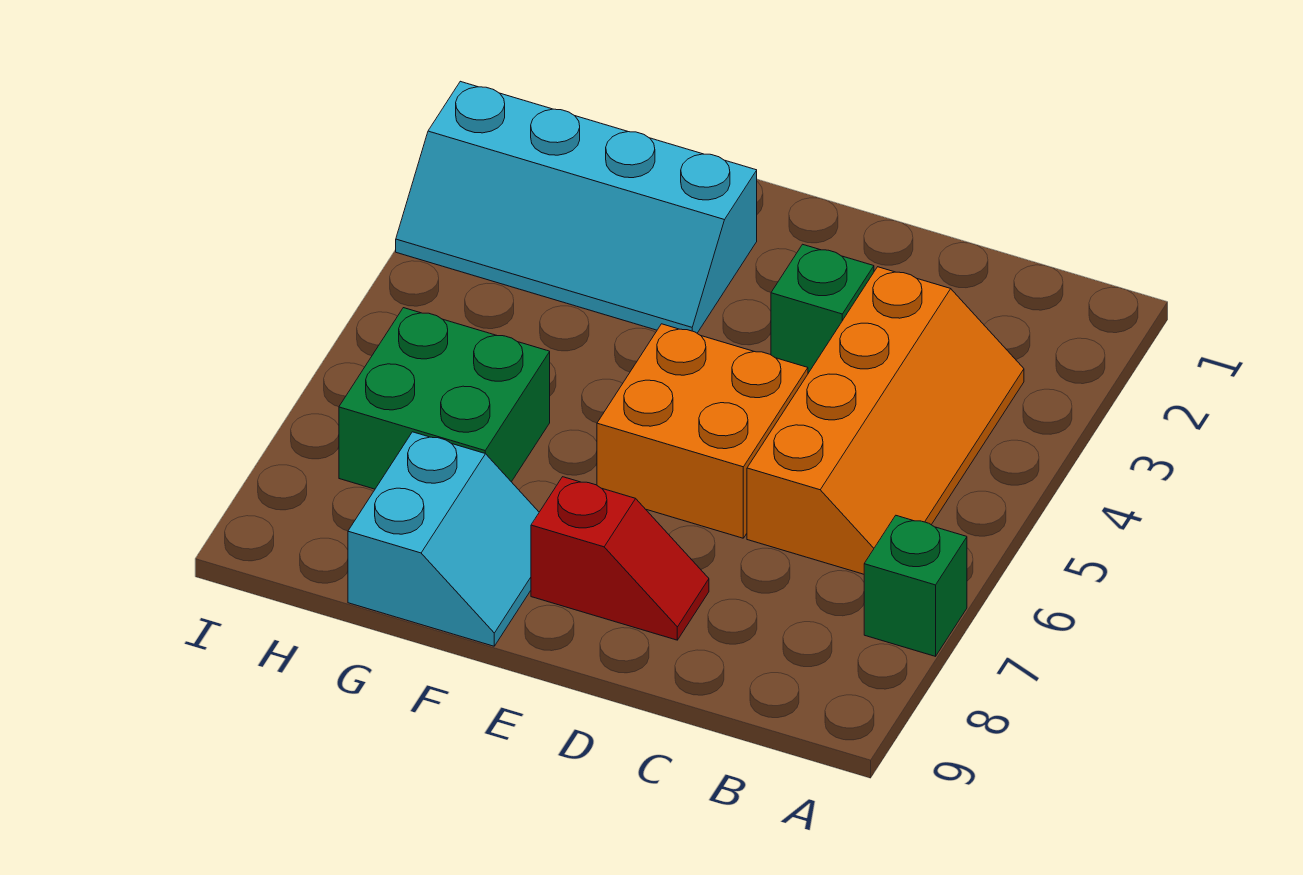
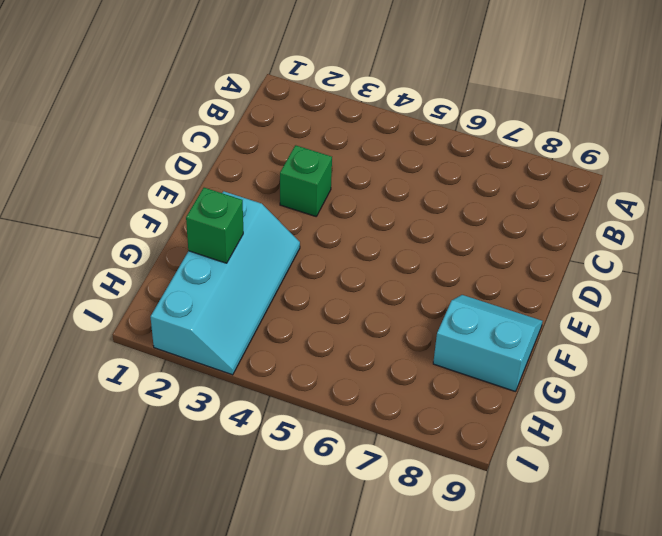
green 1x1 brick [186,188,243,263] -> green 1x1 brick moved to [864,516,967,656]
none -> orange 2x4 slope [747,267,1024,574]
none -> orange 2x2 brick [597,324,808,538]

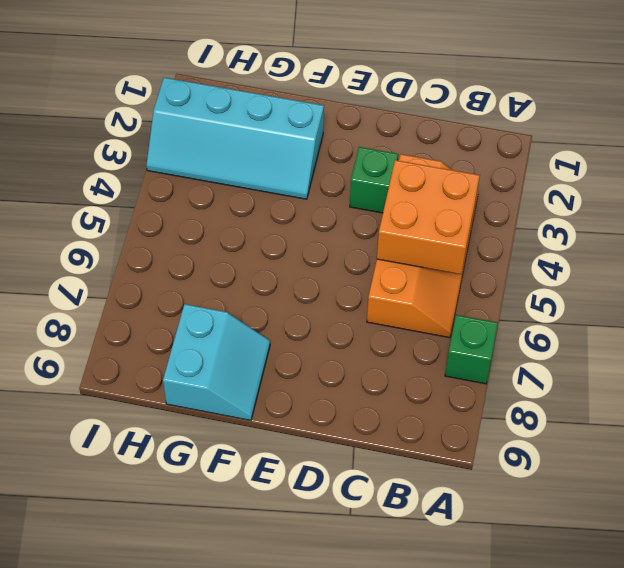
orange 2x2 brick [377,160,480,274] -> orange 2x2 brick moved to [597,324,808,538]
none -> red 1x2 slope [531,477,709,640]
none -> green 2x2 brick [339,308,550,489]

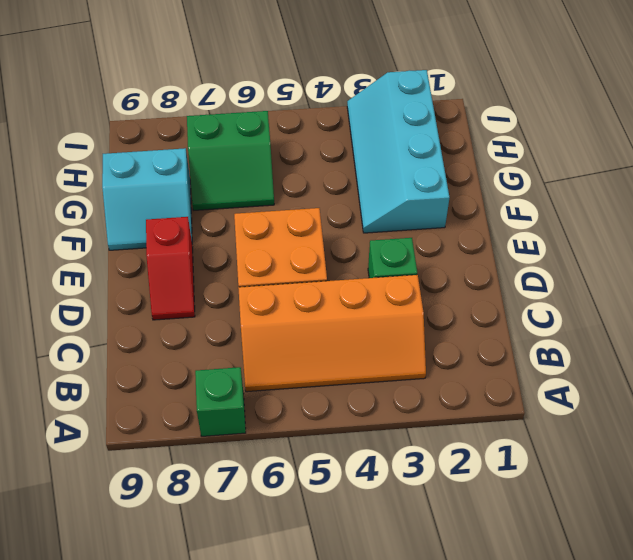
green 2x2 slope [187,111,274,210] -> green 2x2 brick [339,308,550,489]

